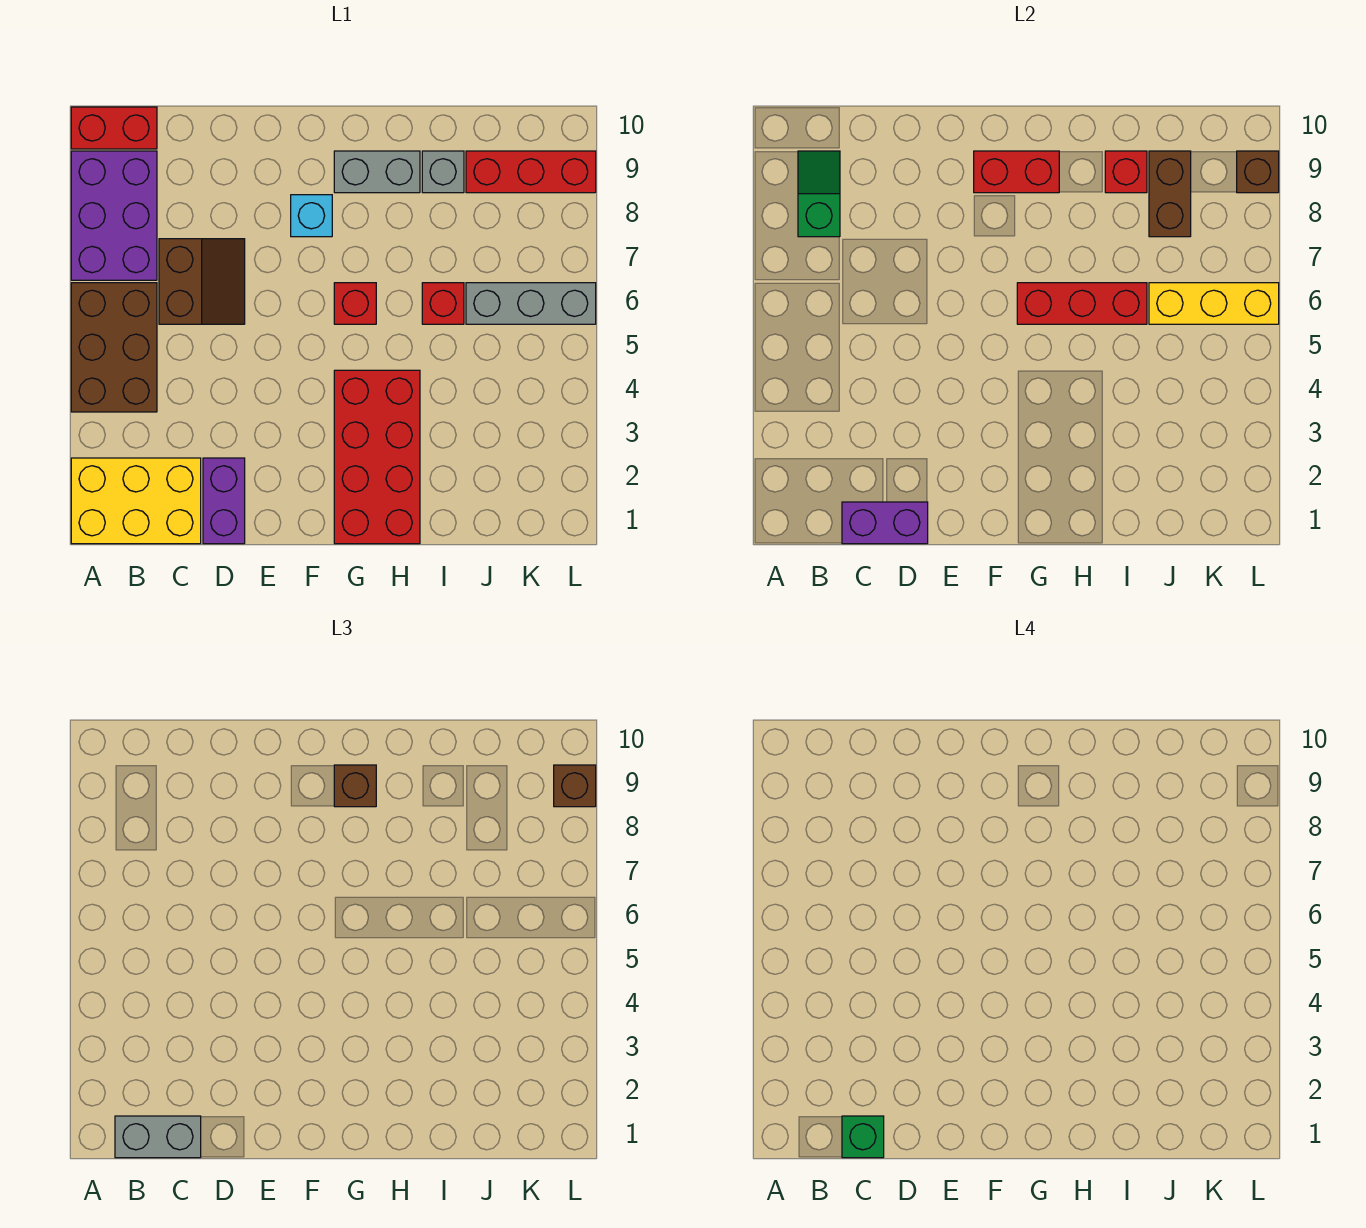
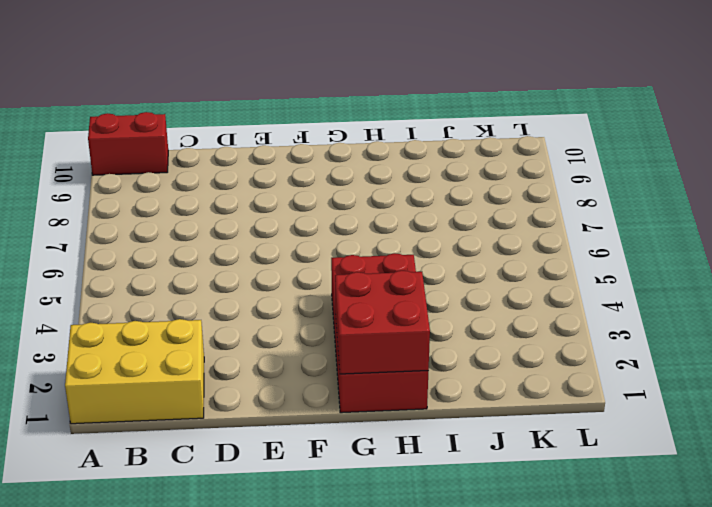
red 2x2 brick [335,270,430,374] -> none
none -> brown 2x3 brick [71,283,157,412]
none -> purple 2x3 brick [71,151,157,280]
none -> brown 2x2 slope [159,239,245,324]

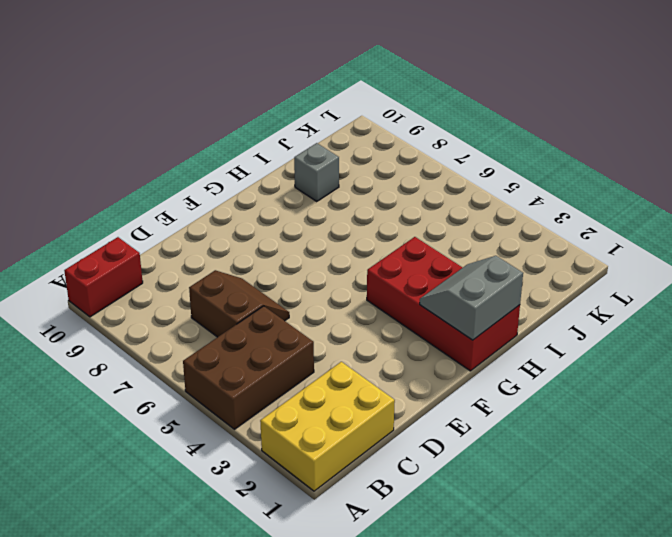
brown 2x3 brick [183,306,314,429] -> brown 2x3 brick turned to [71,283,157,412]
grey 2x2 slope [420,256,523,340] -> none
none -> purple 2x3 brick [71,151,157,280]
none -> purple 1x2 brick [203,458,245,544]
none -> cyan 1x1 brick [291,195,332,237]

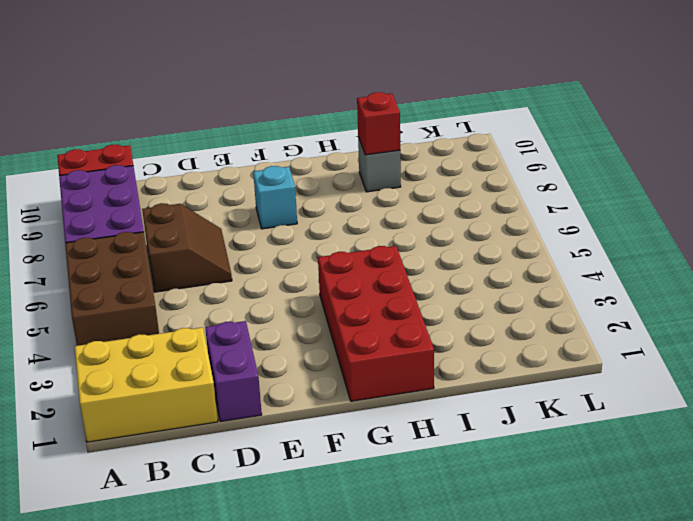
none -> red 1x1 brick [334,283,376,324]
none -> grey 1x2 brick [334,151,420,193]
none -> red 1x1 brick [422,283,464,324]

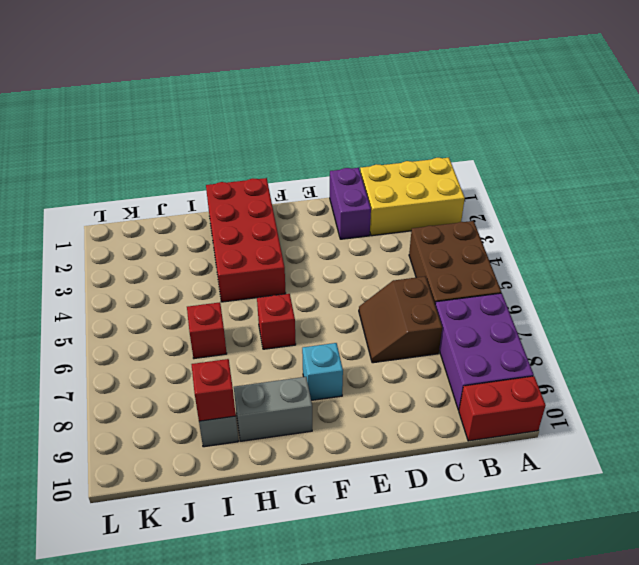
none -> grey 1x3 brick [466,283,596,324]
none -> red 1x3 brick [466,151,596,193]
none -> green 1x2 slope [798,151,840,237]

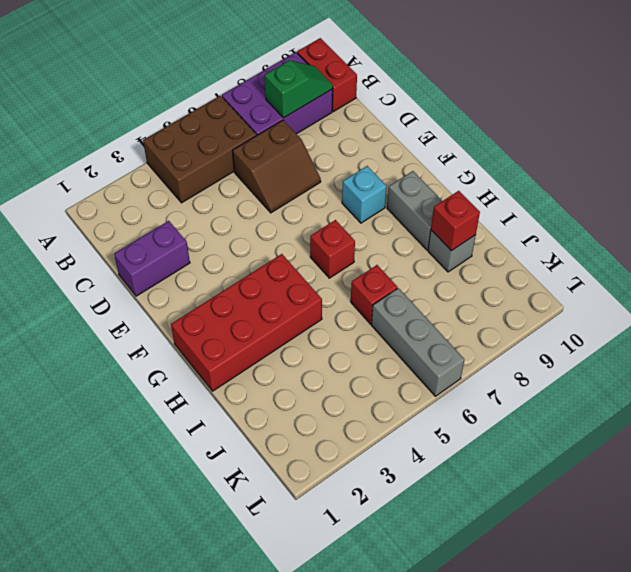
none -> yellow 2x3 brick [71,458,201,544]
none -> red 1x3 brick [466,151,596,193]
none -> purple 1x2 brick [842,502,928,544]

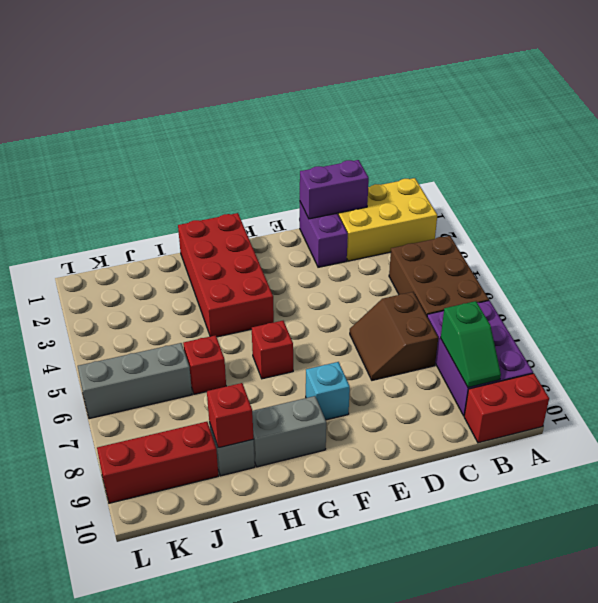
none -> red 1x2 brick [974,151,1059,193]
none -> red 1x3 brick [1017,283,1147,324]
none -> yellow 1x3 brick [1149,283,1279,324]

